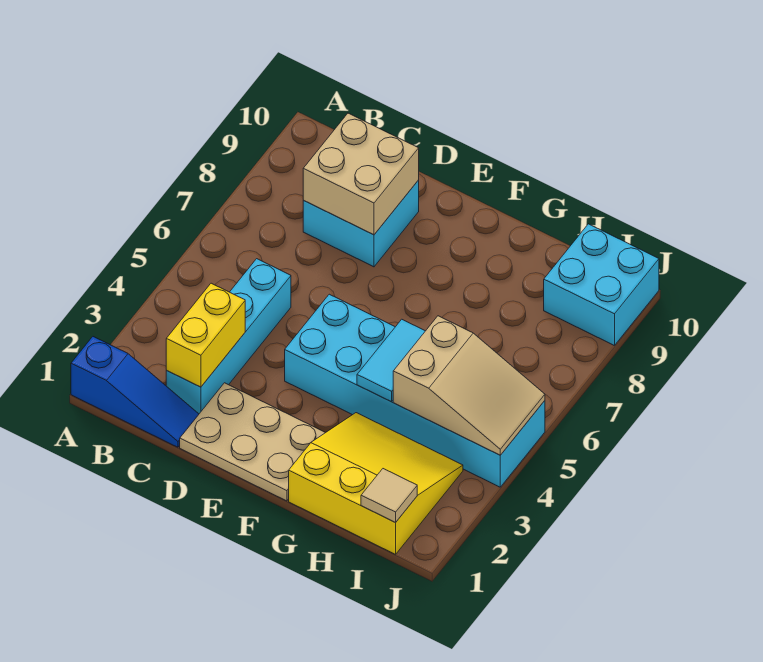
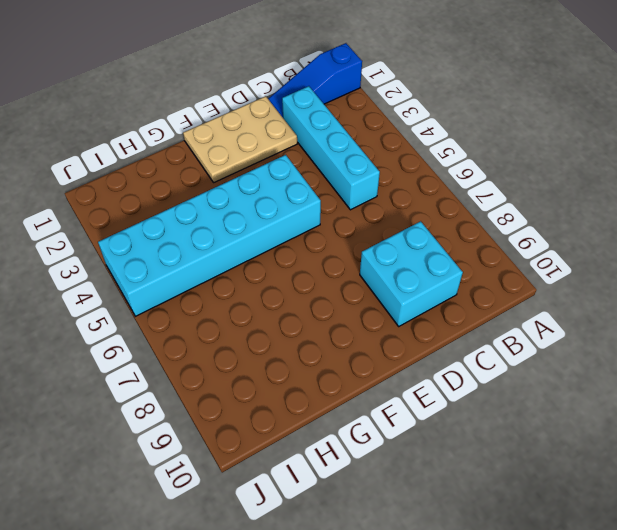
none -> yellow 3x3 slope [289,413,463,554]
none -> cyan 2x2 brick [544,224,659,346]
none -> yellow 1x2 brick [166,283,245,387]

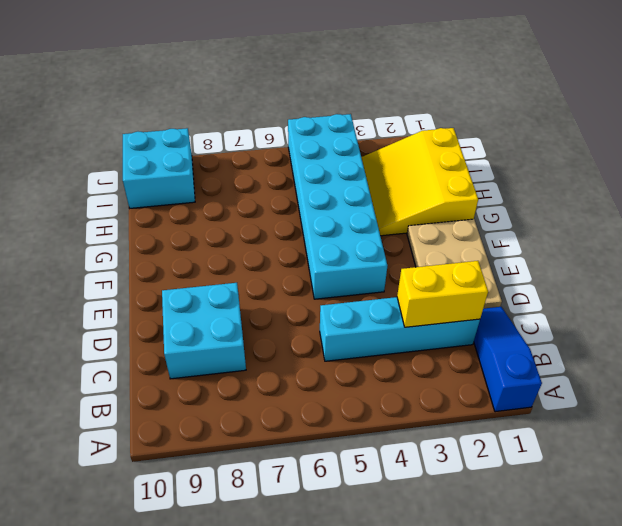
none -> tan 2x2 brick [303,113,419,235]
none -> cyan 1x2 tile [357,319,425,402]
none -> tan 2x3 slope [393,316,545,455]

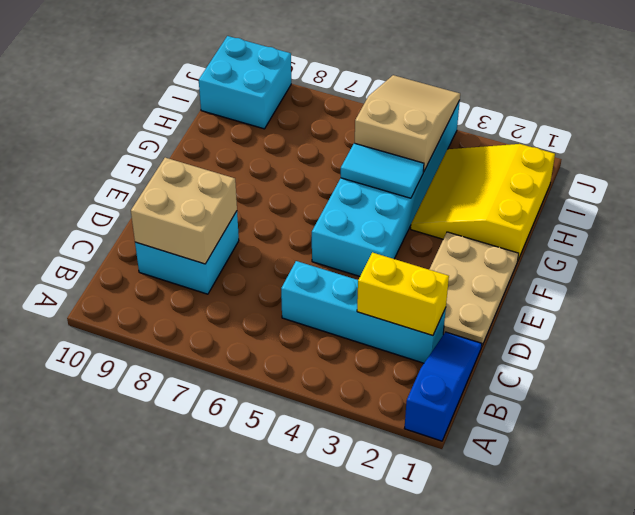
none -> tan 1x1 tile [361,469,417,523]

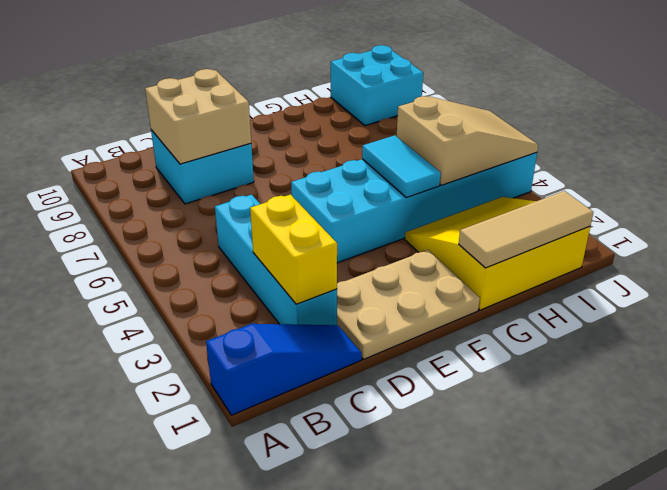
tan 1x3 tile [459,191,593,268] -> tan 1x1 tile [361,469,417,523]

